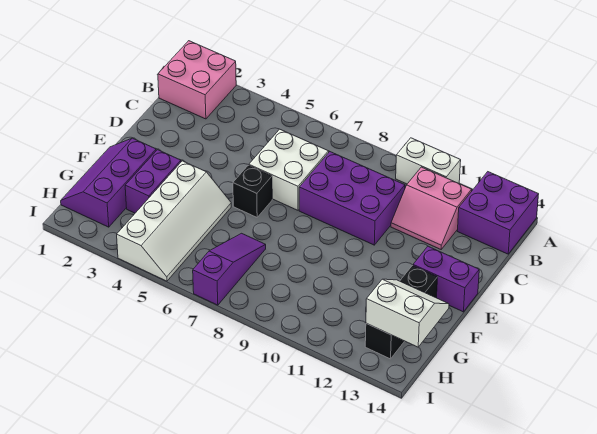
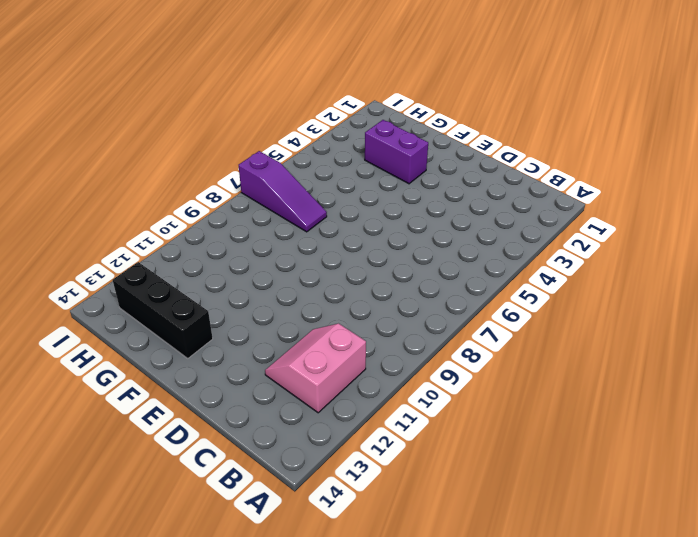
none -> pink 2x2 brick [158,41,236,119]
none -> white 1x2 brick [396,138,461,184]
none -> purple 2x2 brick [458,172,539,254]

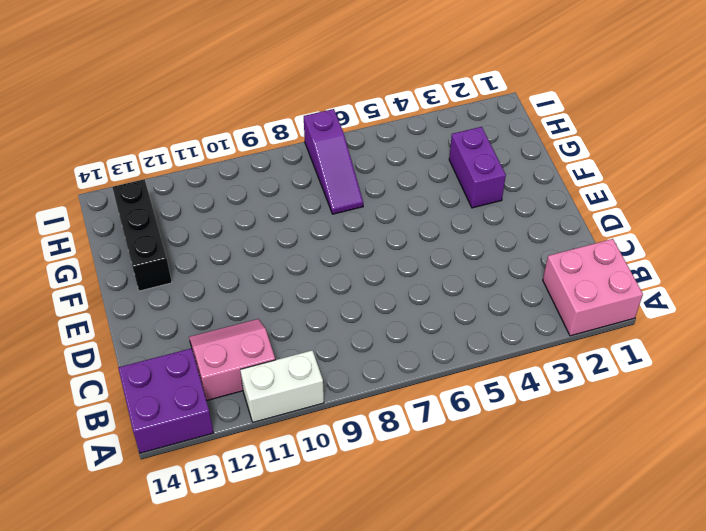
none -> white 2x2 brick [249,129,329,210]
none -> purple 2x3 brick [299,152,405,245]
none -> black 1x1 brick [233,165,272,217]

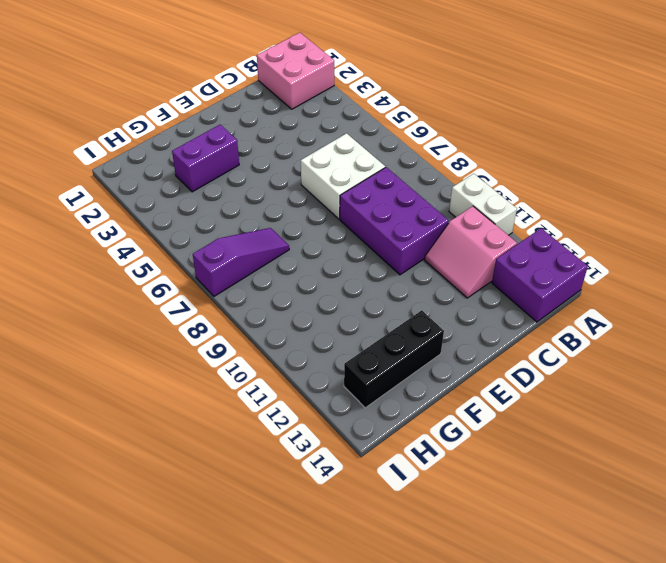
none -> black 1x1 brick [233,165,272,217]
none -> purple 1x2 brick [413,246,479,312]
none -> purple 2x3 slope [61,138,156,227]

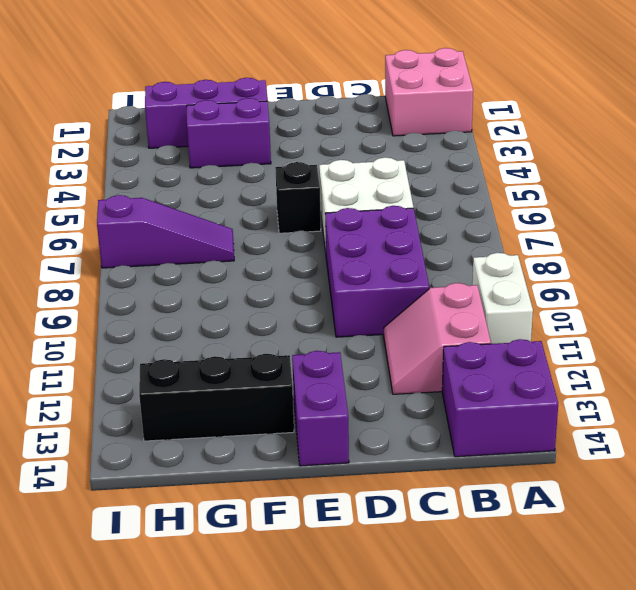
none -> white 2x4 slope [117,161,231,281]
none -> white 2x2 slope [366,279,449,347]

